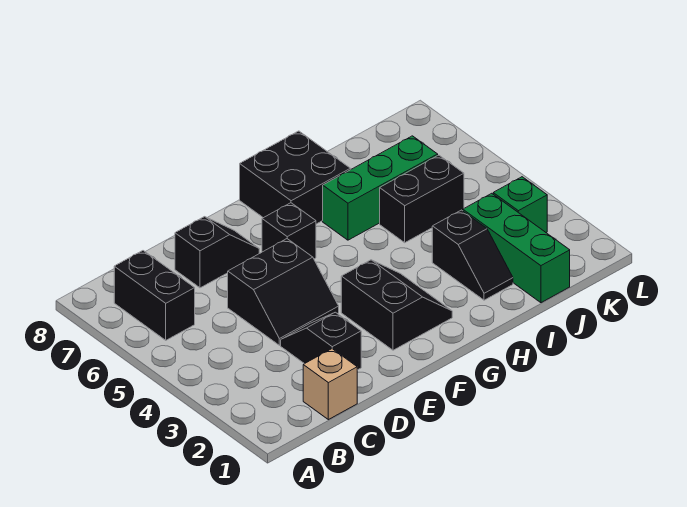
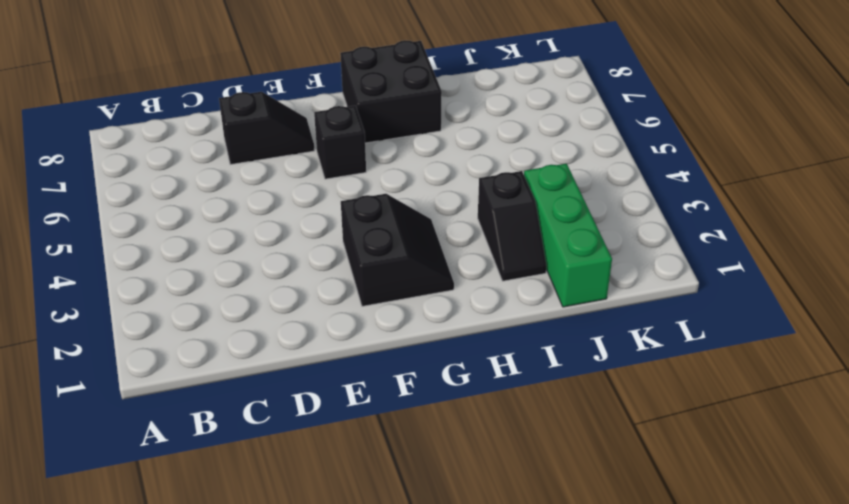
none -> black 1x2 brick [114,251,195,340]
none -> tan 1x1 brick [303,349,357,420]
none -> black 1x2 slope [281,312,361,370]

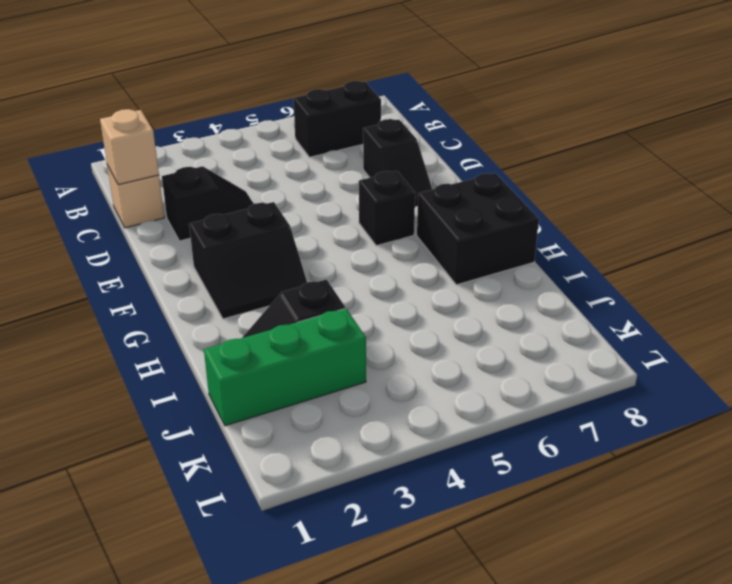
tan 1x1 brick [100,109,159,185] -> none
none -> black 2x2 slope [228,239,339,345]
none -> green 1x3 brick [323,136,438,240]
none -> black 1x2 brick [380,155,464,243]

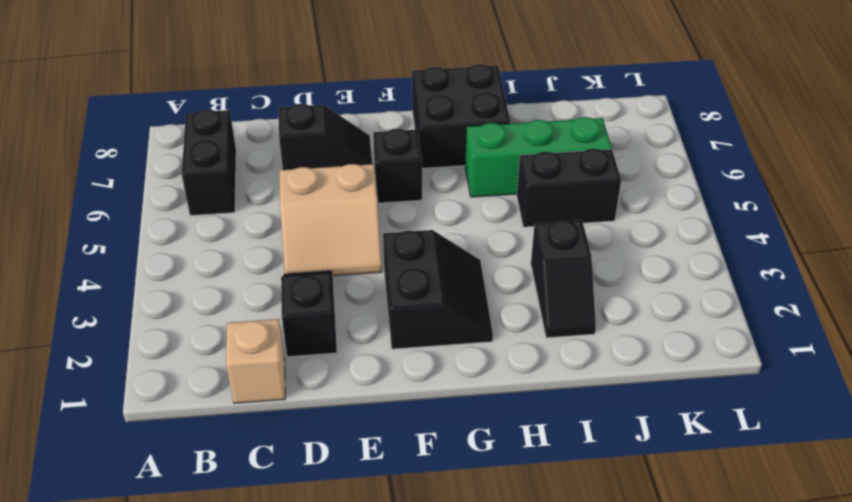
tan 2x2 slope [279,164,382,276] -> black 2x2 slope [228,239,339,345]
none -> green 1x3 brick [463,193,570,303]
none -> green 1x1 brick [493,177,547,232]

